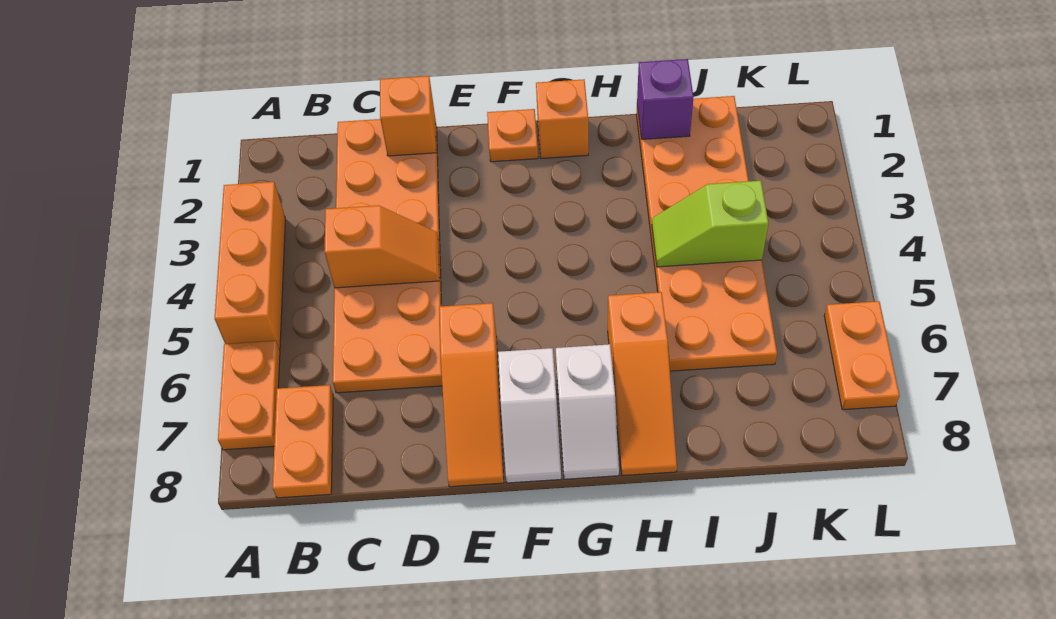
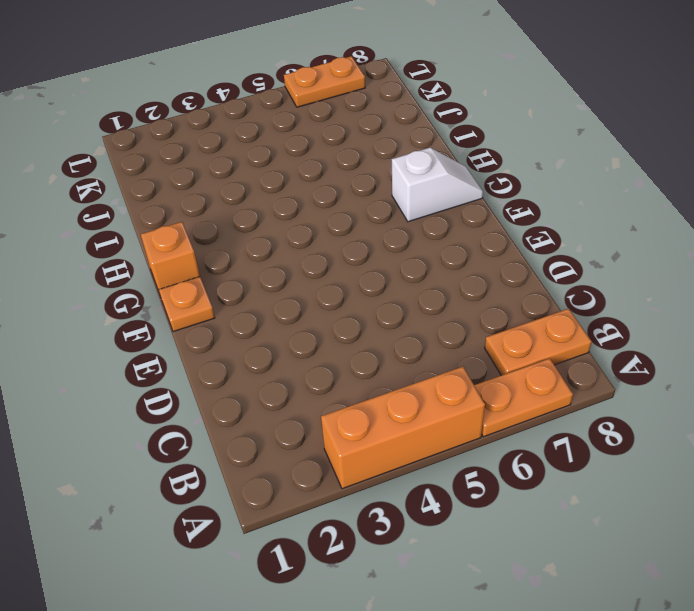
none -> orange 2x6 plate [333,119,442,393]
none -> orange 1x3 slope [439,303,504,487]
none -> white 1x2 slope [498,348,561,483]

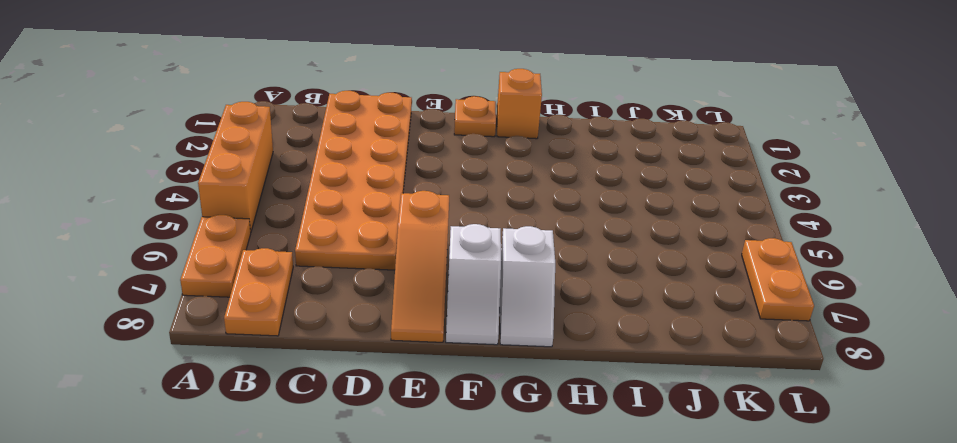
none -> orange 1x3 slope [608,292,677,476]
none -> orange 2x6 plate [636,96,777,371]
none -> orange 1x2 slope [324,206,439,288]

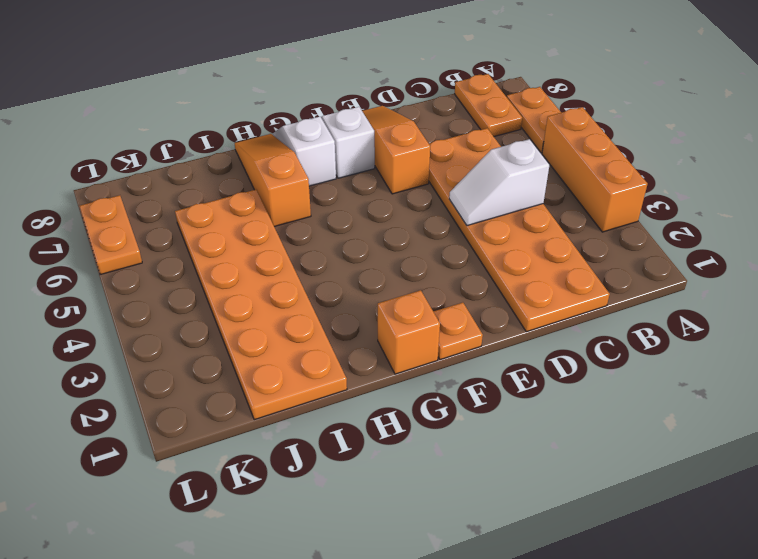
white 1x2 slope [449,139,549,226] -> orange 1x2 slope [324,206,439,288]
none -> orange 1x1 brick [380,76,436,156]
none -> purple 1x1 brick [637,59,694,139]
none -> lime 1x2 slope [652,181,768,267]

